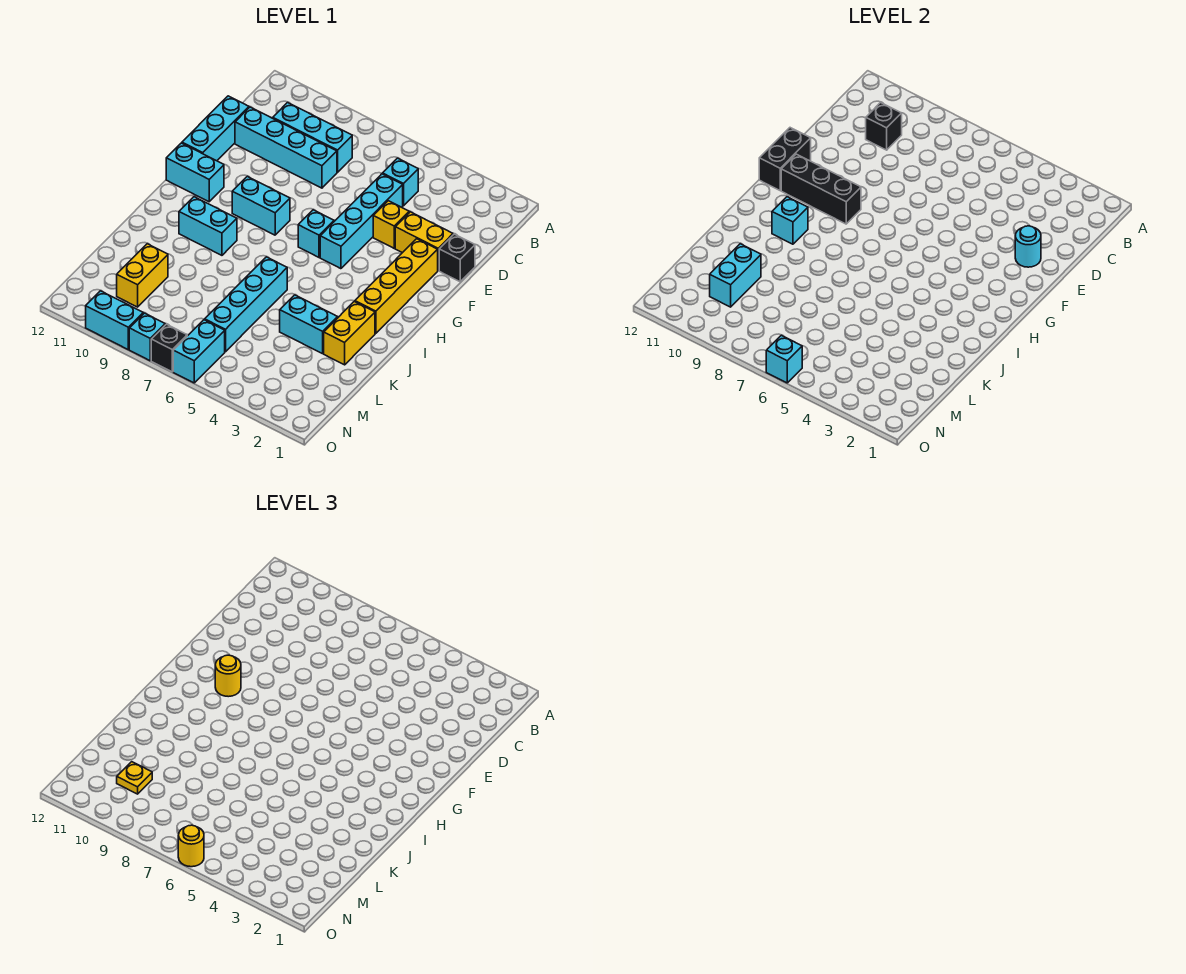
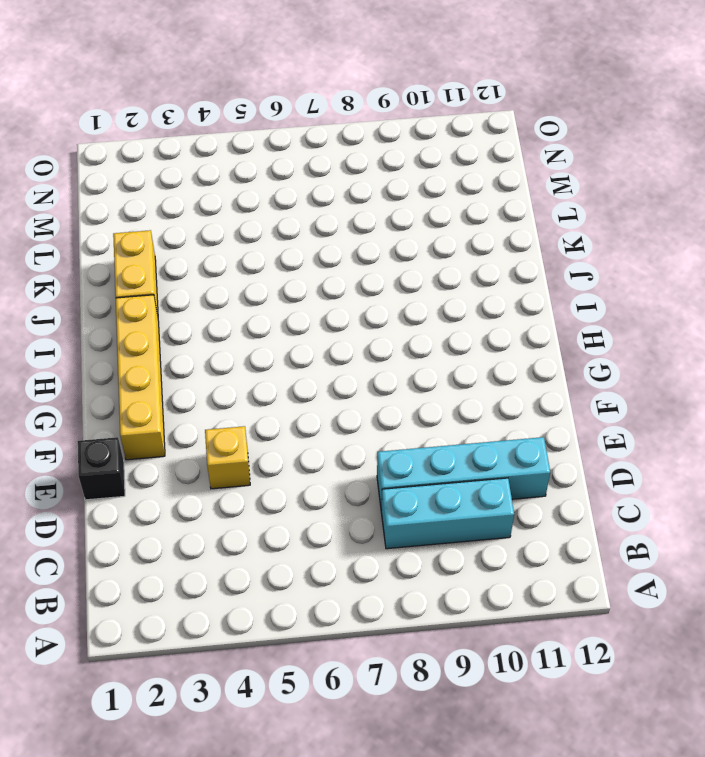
none -> cyan 1x1 brick [383,158,418,206]
none -> cyan 1x4 brick [320,174,403,269]
none -> cyan 1x3 brick [182,96,249,161]
none -> yellow 1x2 brick [395,212,453,270]

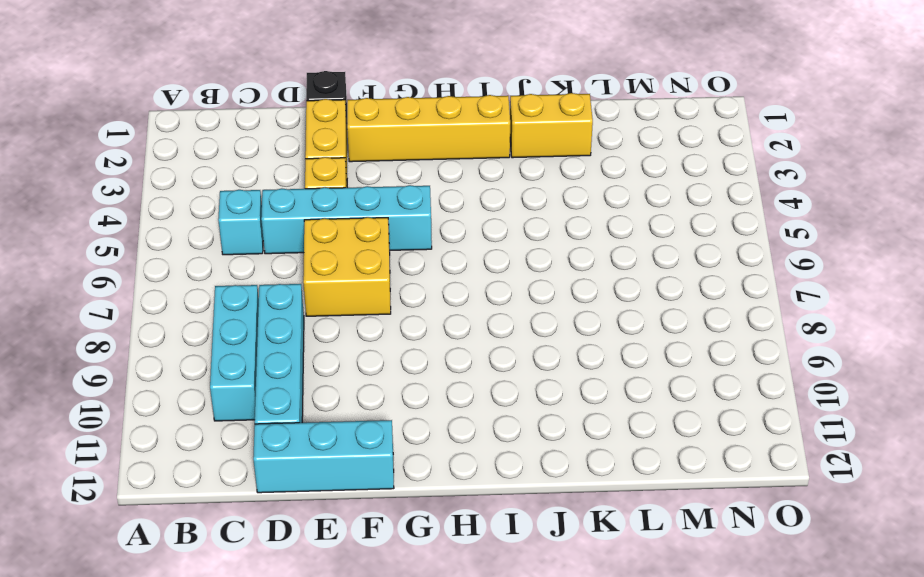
yellow 2x2 brick [303,217,391,316] -> none
none -> cyan 1x1 brick [298,210,334,257]
none -> cyan 1x2 brick [232,176,290,235]
none -> cyan 1x2 brick [166,143,224,202]
none -> cyan 1x2 brick [179,197,237,255]

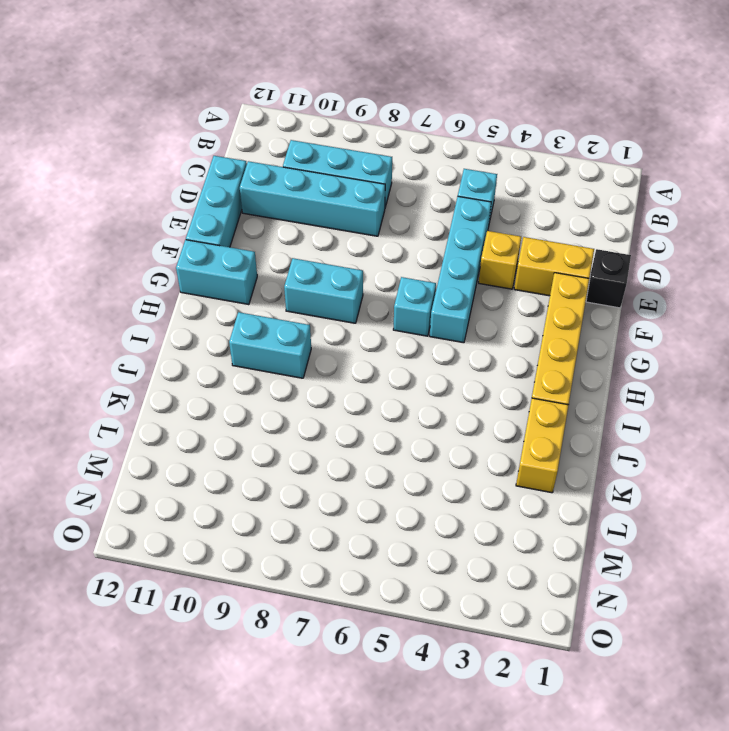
none -> cyan 1x4 brick [205,257,287,352]
none -> cyan 1x2 brick [280,295,338,354]
none -> yellow 1x2 brick [117,244,168,307]
none -> cyan 1x2 brick [173,320,225,383]

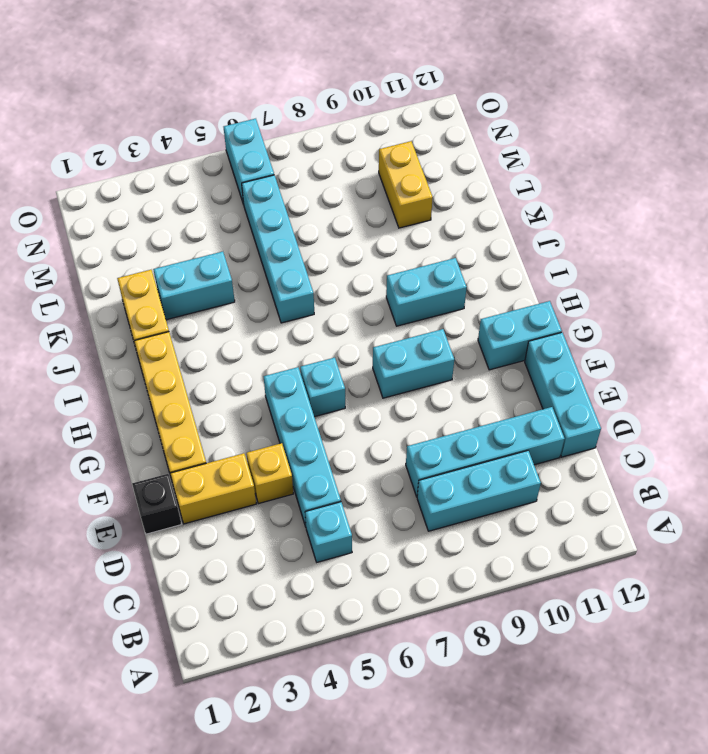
none -> black 1x1 brick [151,324,187,372]
none -> cyan 1x1 brick [129,313,165,361]
none -> cyan 1x2 brick [86,291,143,349]
none -> black 1x1 brick [866,103,902,150]

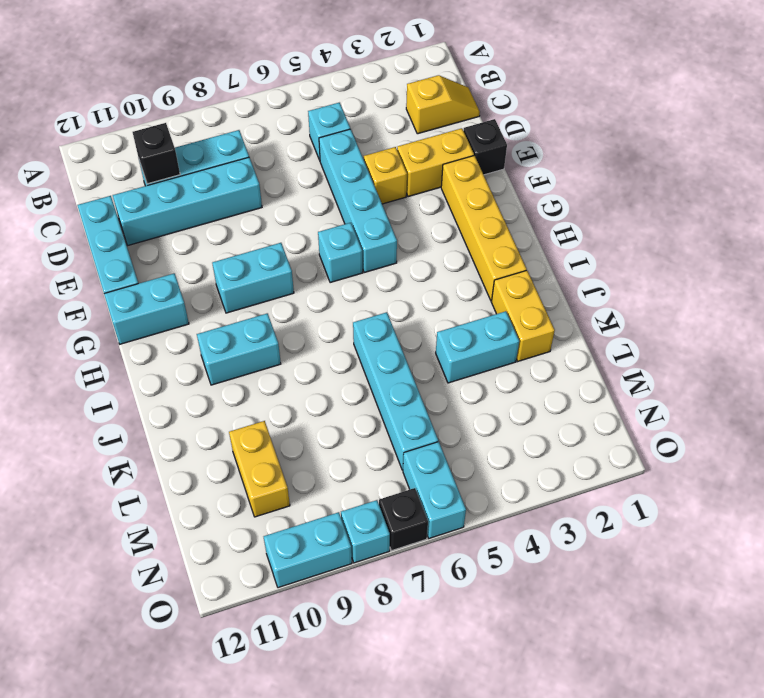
yellow 1x2 slope [406,75,480,134] -> none
none -> cyan 1x1 round brick [1015,226,1041,267]
none -> black 1x2 brick [759,128,811,190]
none -> black 1x3 brick [781,154,861,224]
none -> cyan 1x1 brick [772,197,808,244]

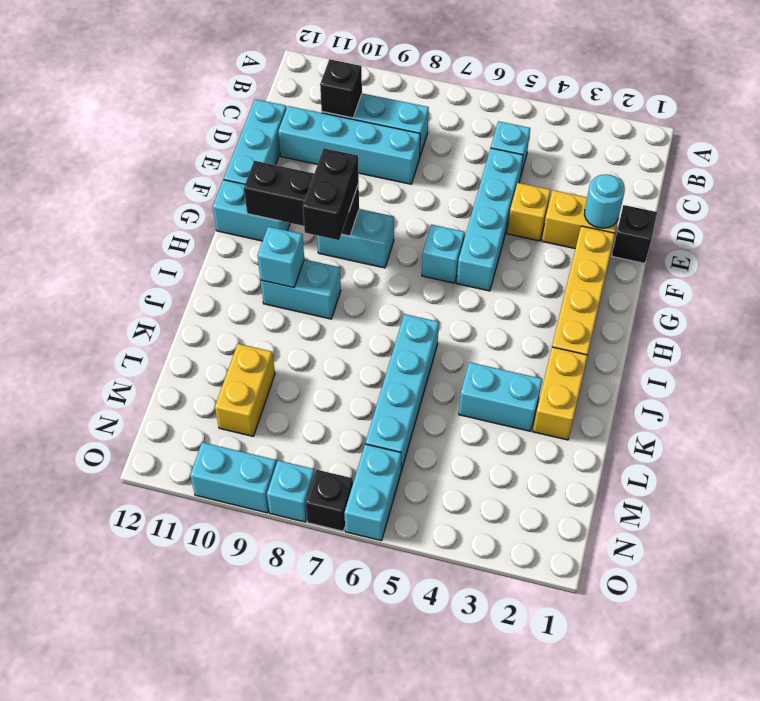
black 1x2 brick [303,148,359,240] -> black 1x2 brick moved to [759,128,811,190]
none -> cyan 1x2 brick [710,244,761,307]
none -> cyan 1x1 brick [766,335,802,383]
none -> yellow 1x1 round brick [215,655,241,697]
none -> yellow 1x1 plate [117,762,152,794]

